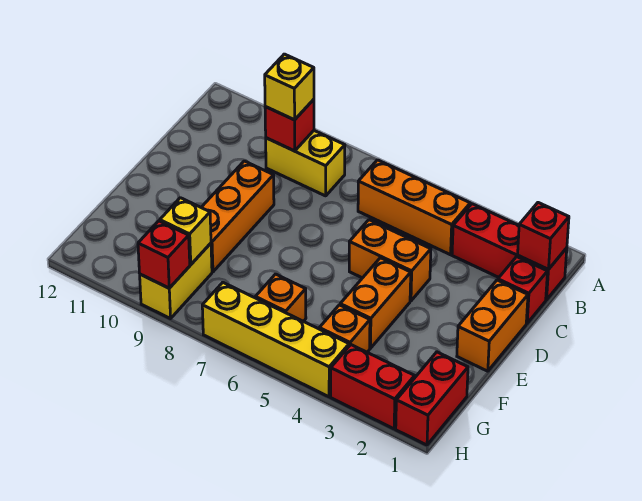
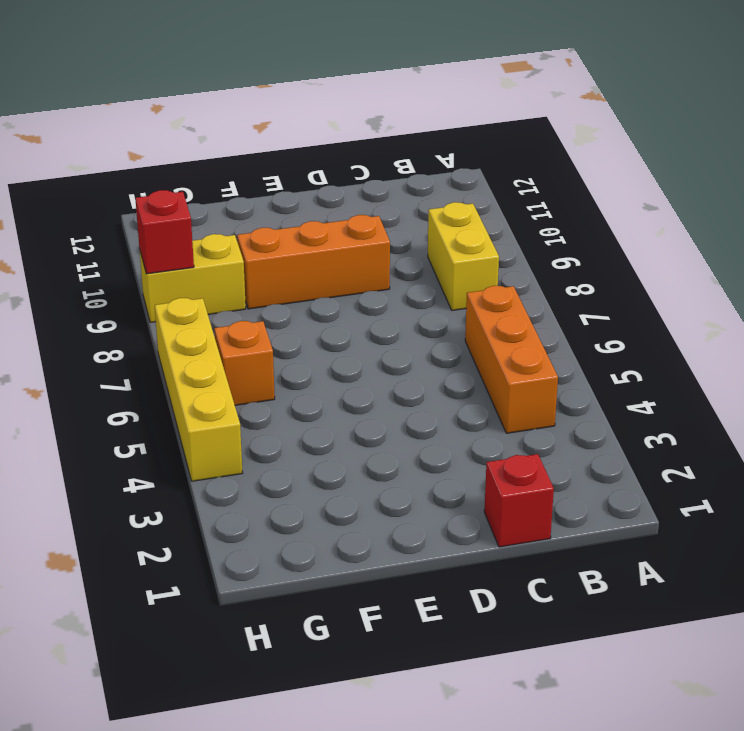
none -> red 1x3 brick [452,204,567,300]
none -> orange 1x2 brick [457,280,528,371]
none -> orange 1x2 brick [349,220,431,301]

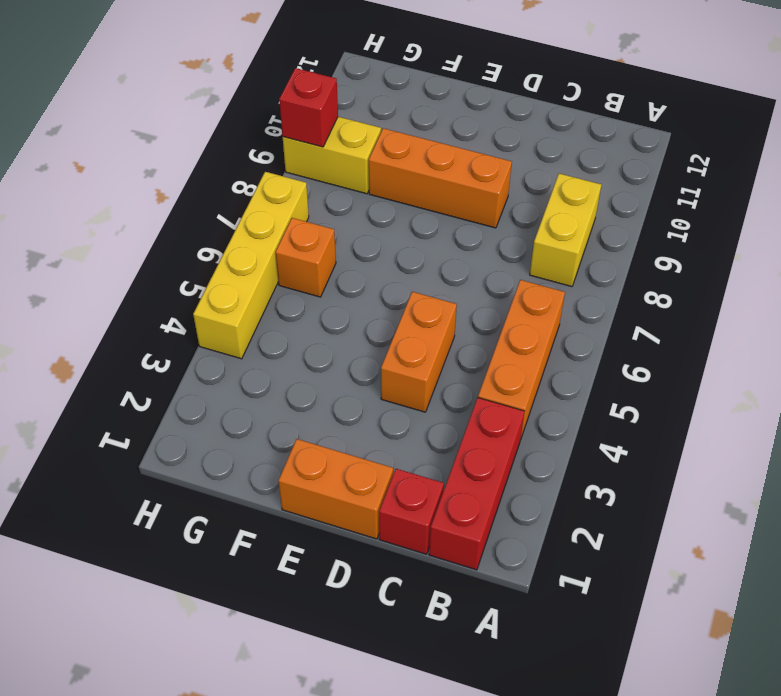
none -> orange 1x2 brick [340,258,411,348]
none -> red 1x2 brick [396,352,468,445]
none -> orange 1x1 brick [319,305,370,352]

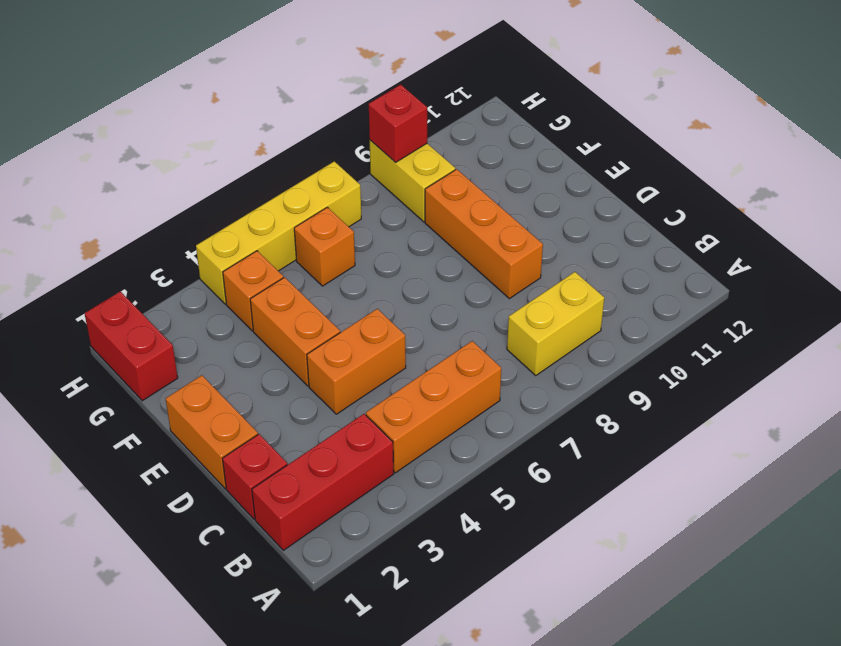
none -> red 1x2 brick [331,345,415,429]
none -> red 1x1 brick [518,203,569,270]
none -> red 1x1 brick [265,99,314,151]

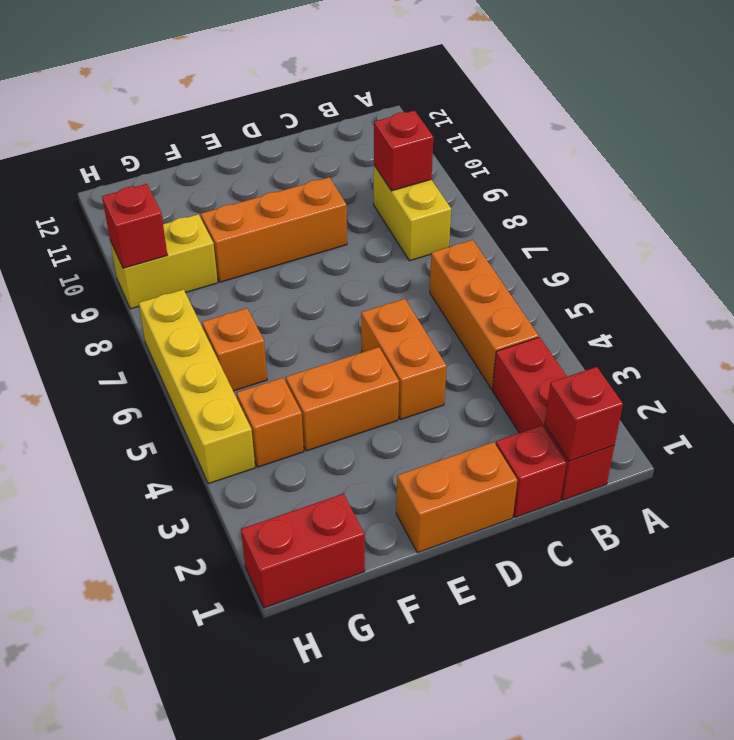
none -> red 1x2 brick [331,345,415,429]
none -> yellow 1x1 brick [160,198,211,264]
none -> yellow 1x1 brick [265,54,314,120]

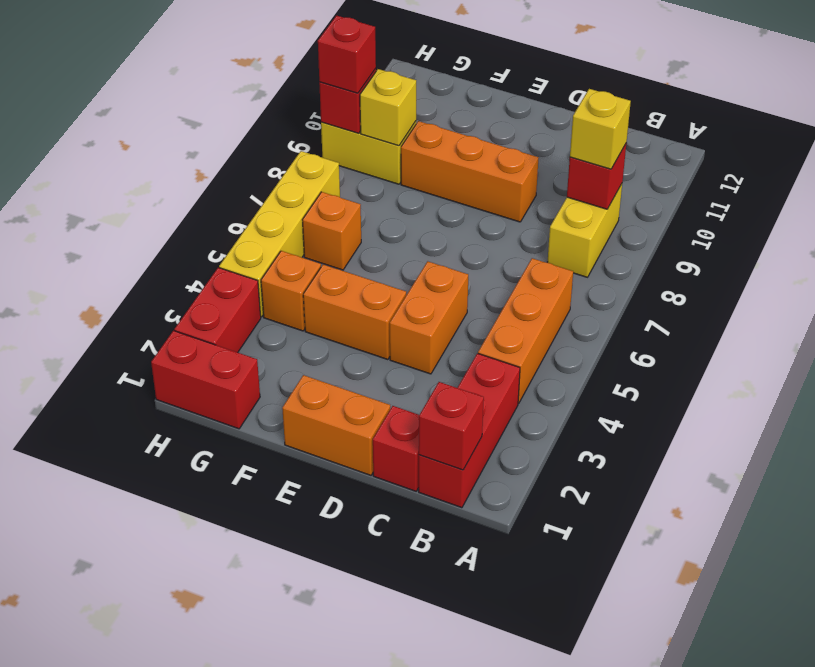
red 1x1 brick [318,16,376,93] -> none

